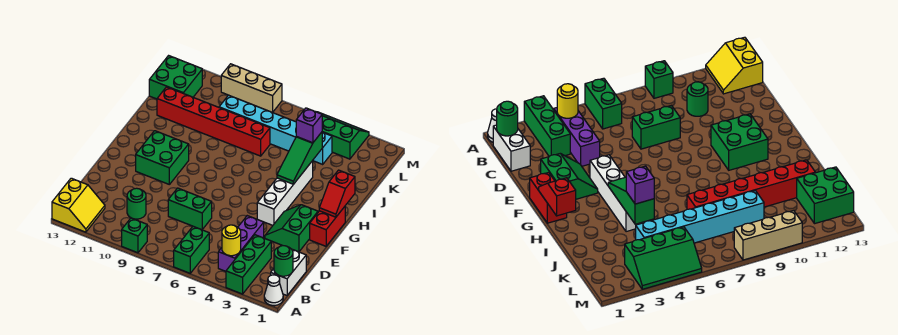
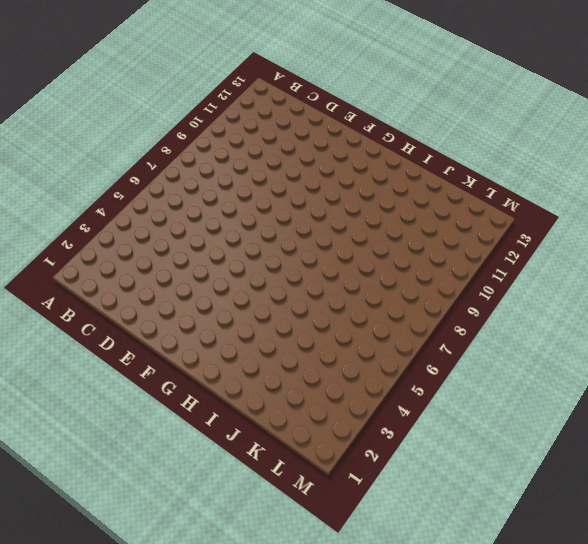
none -> white 1x1 cone [264,275,283,306]
none -> green 1x3 brick [226,235,271,294]
none -> green 1x2 brick [174,227,209,273]

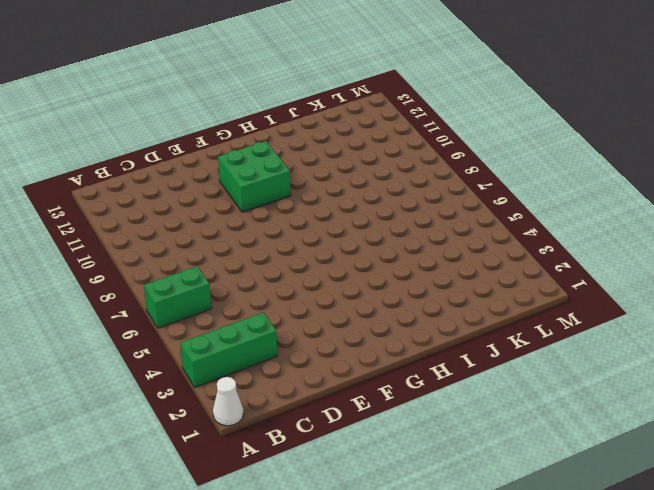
none -> green 1x1 brick [122,218,147,253]
none -> yellow 2x2 slope [52,178,105,232]
none -> white 1x2 brick [271,250,306,295]

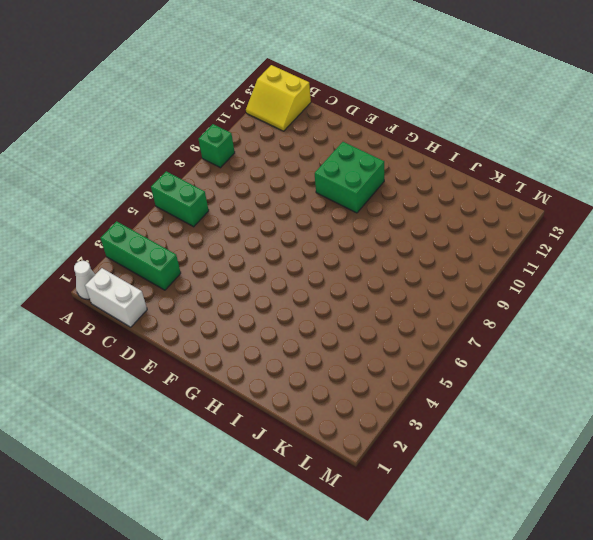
none -> purple 1x3 brick [218,216,264,271]
none -> green 1x1 round brick [127,188,146,219]
none -> green 1x2 brick [168,188,212,230]

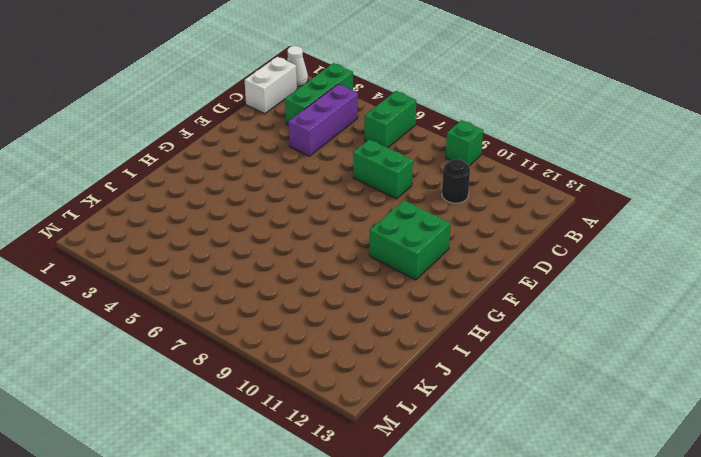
black 1x1 round brick [442,159,470,203] -> green 1x1 round brick [127,188,146,219]
none -> yellow 2x2 slope [52,178,105,232]
none -> green 2x2 slope [265,205,318,252]
none -> red 1x2 brick [310,207,345,246]

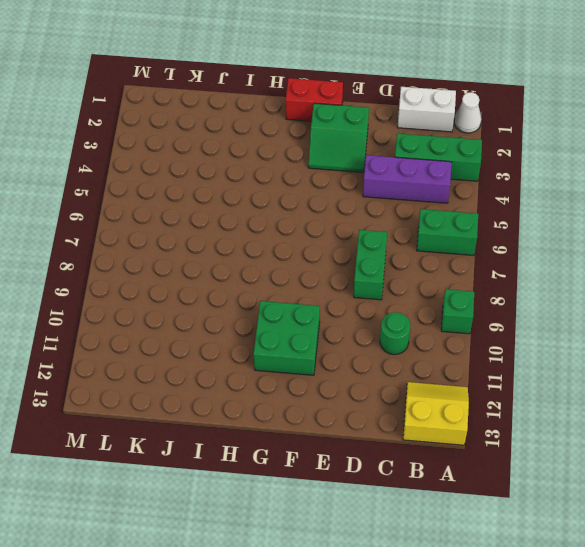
none -> white 1x4 brick [257,161,313,225]
none -> red 1x6 brick [157,87,270,156]
none -> cyan 1x6 brick [219,95,332,164]

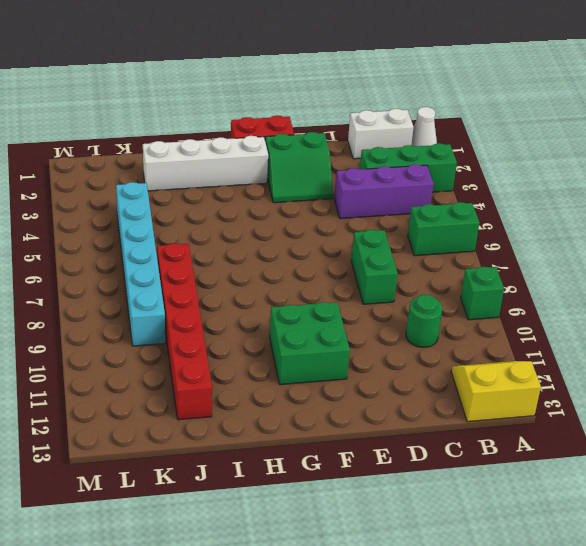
white 1x4 brick [143,136,268,191] -> white 1x4 brick moved to [257,161,313,225]
none -> green 2x2 brick [149,56,202,99]
none -> green 2x3 slope [317,112,369,159]
none -> tan 1x3 brick [221,64,282,112]

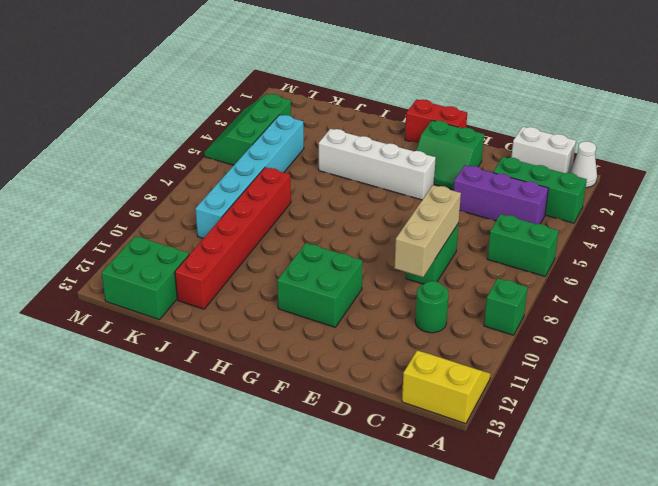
tan 1x3 brick [395,185,461,277] -> tan 1x3 brick moved to [221,64,282,112]
none -> green 1x1 round brick [274,246,293,276]
none -> yellow 1x1 round brick [222,225,241,256]
none -> red 1x2 slope [319,170,355,217]

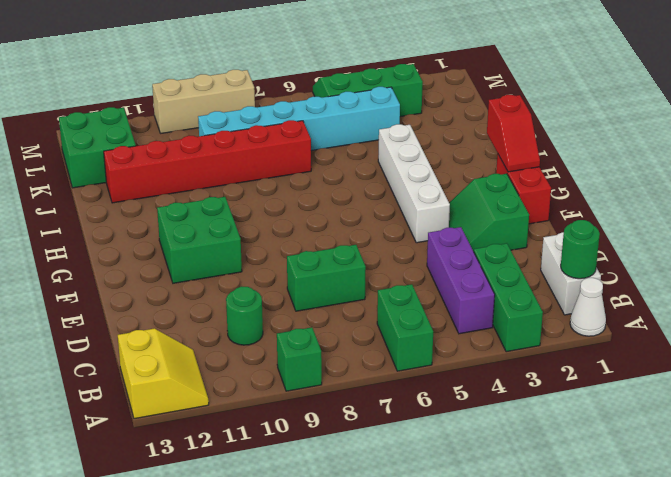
none -> yellow 1x1 round brick [222,225,241,256]
none -> green 1x3 slope [277,132,322,184]
none -> purple 1x1 brick [296,108,322,143]

